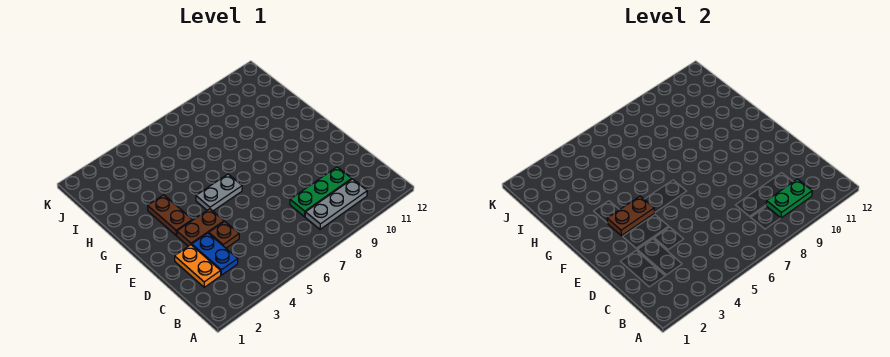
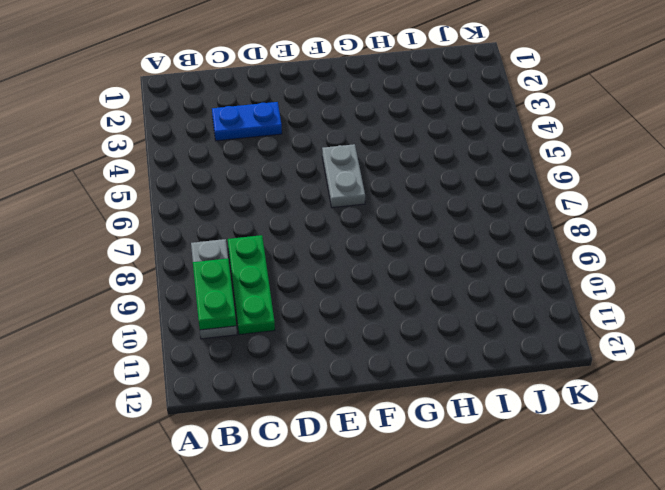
none -> orange 1x2 plate [175,245,221,287]
none -> brown 1x1 plate [209,222,239,248]

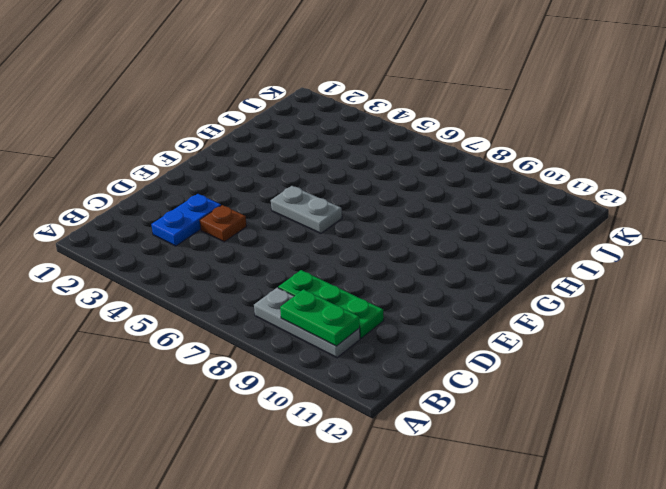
none -> orange 1x2 plate [175,245,221,287]
none -> brown 1x2 plate [177,209,224,246]

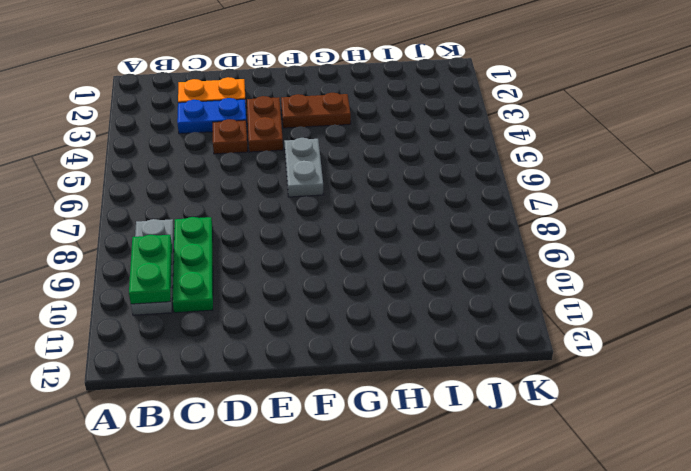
none -> brown 1x2 plate [607,196,654,236]

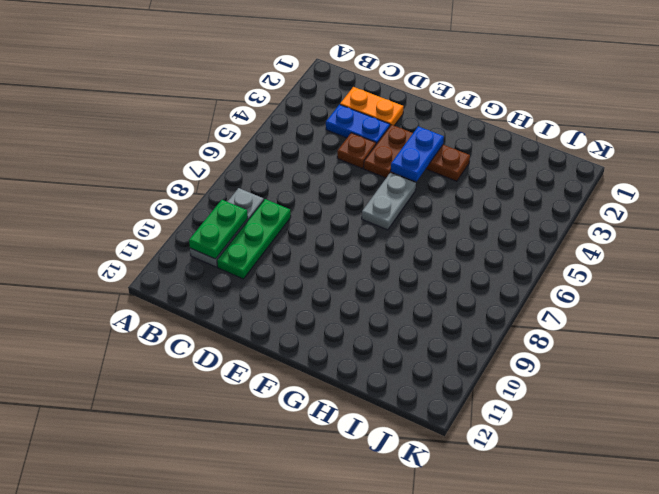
blue 1x2 plate [391,126,444,182] -> brown 1x2 plate [607,196,654,236]

